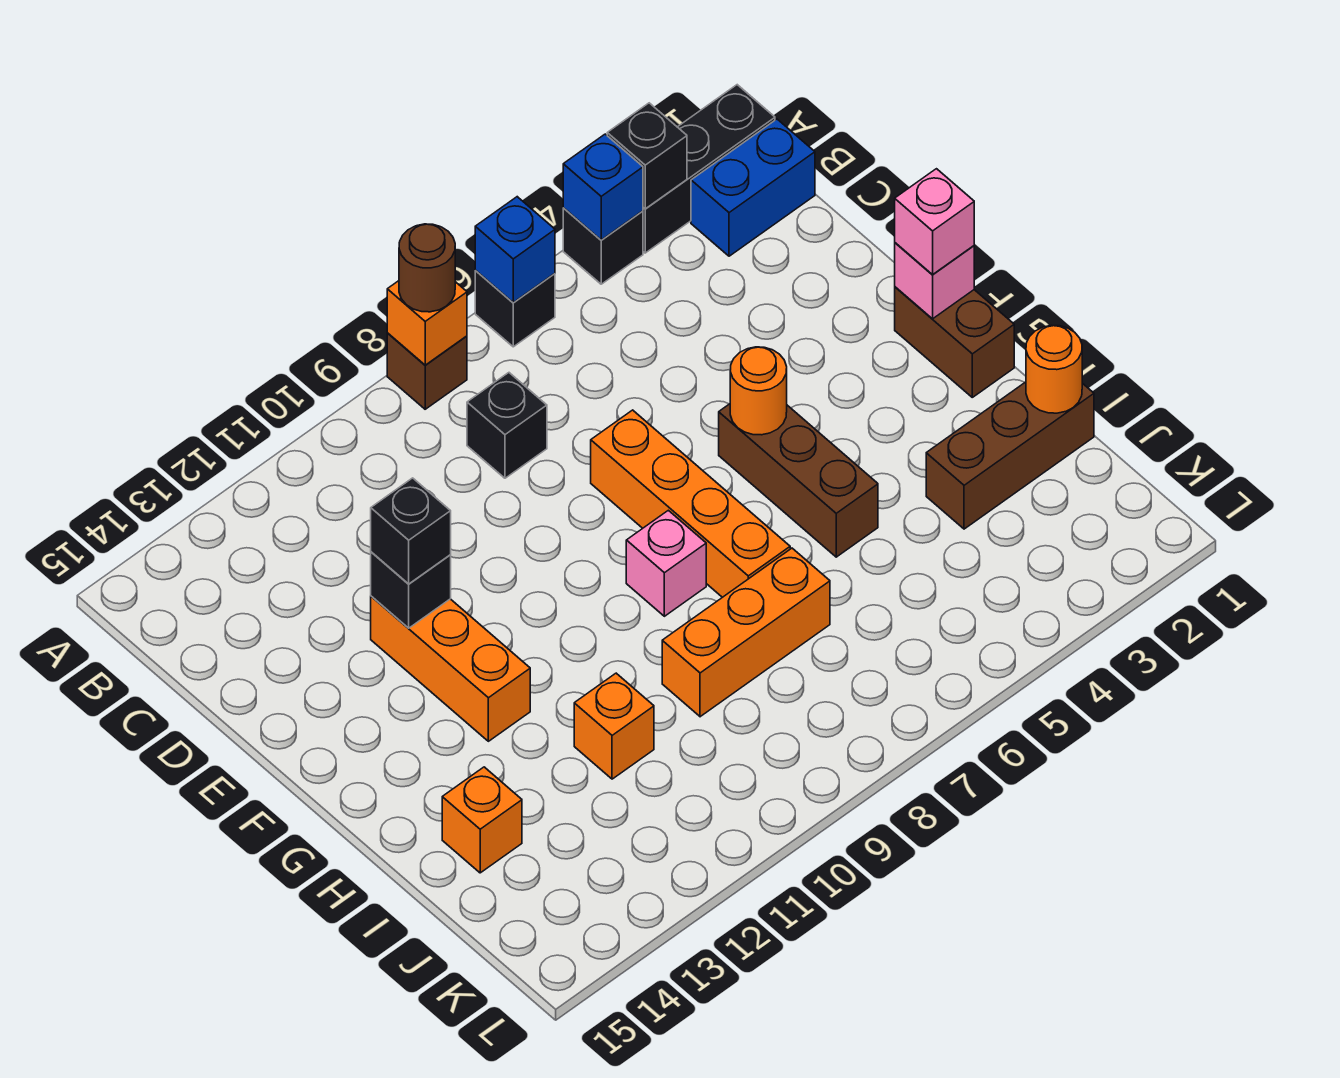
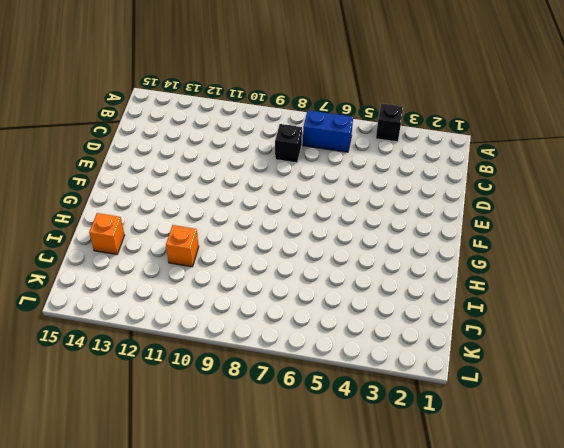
blue 1x2 brick [303,110,353,152] -> blue 1x2 brick moved to [691,119,815,256]
none -> black 1x3 brick [643,85,775,253]
none -> black 1x1 brick [475,270,555,347]
none -> brown 1x1 brick [387,333,467,409]

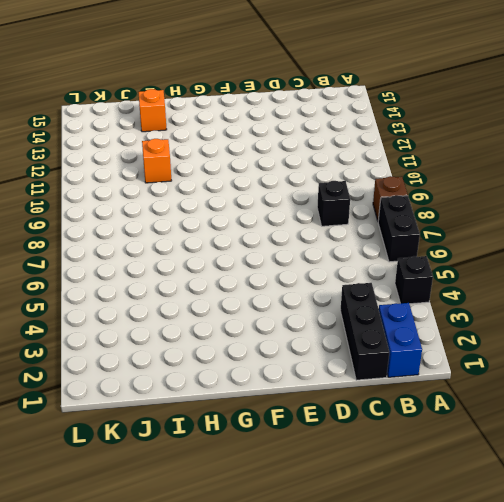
black 1x2 brick [378,195,420,262] -> black 1x1 brick [475,270,555,347]
black 1x3 brick [340,283,390,380] -> black 1x3 brick moved to [643,85,775,253]
none -> orange 1x4 brick [591,410,790,597]
none -> orange 1x3 brick [371,596,530,741]
none -> brown 1x2 brick [895,287,1014,397]

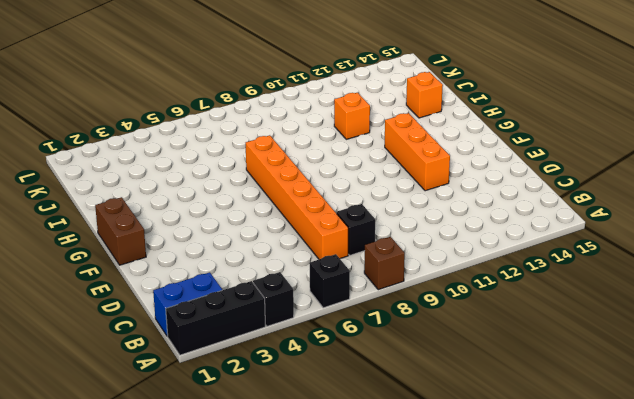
orange 1x6 brick [246,135,348,259] -> orange 1x4 brick [591,410,790,597]
none -> brown 1x3 brick [719,404,878,557]
none -> pink 1x1 brick [626,510,706,616]
none -> brown 1x3 brick [926,382,1094,529]

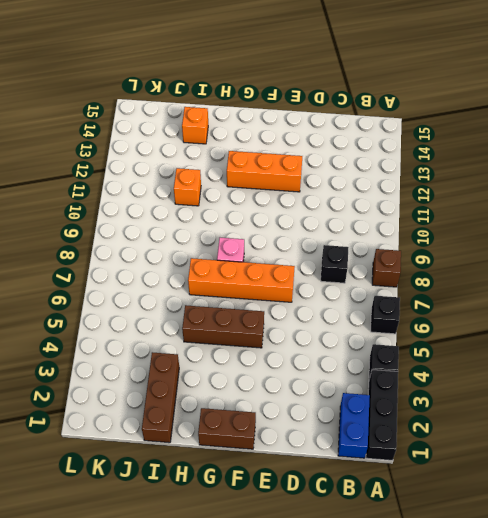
none -> orange 1x3 brick [662,548,830,717]
none -> black 1x1 brick [607,103,687,209]
none -> blue 1x1 brick [563,134,643,240]

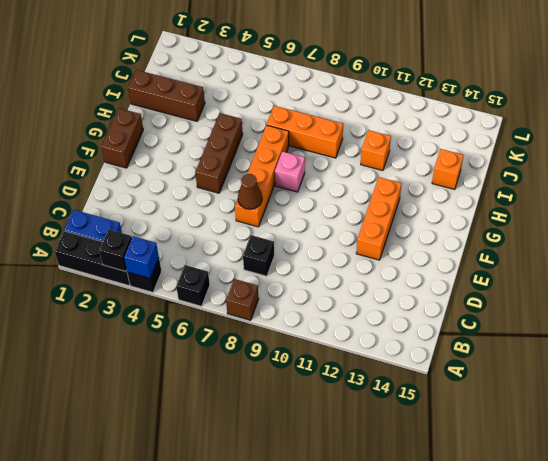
brown 1x1 cone [238,174,262,209] -> none
none -> blue 1x1 brick [475,197,555,302]
none -> orange 1x1 brick [387,281,467,365]
none -> black 1x1 brick [371,552,451,628]

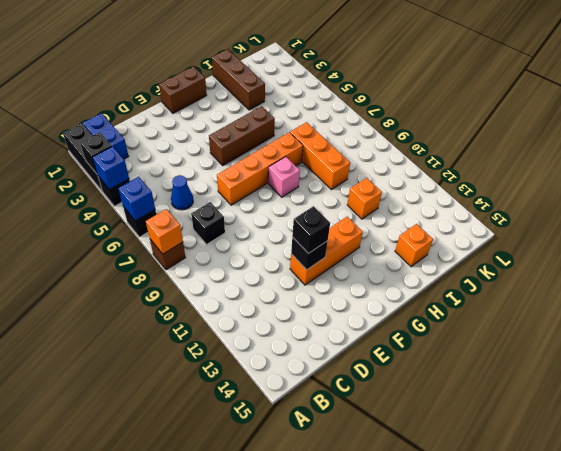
blue 1x1 cone [171,175,193,210] -> none
none -> pink 1x1 brick [895,243,974,319]
none -> orange 1x1 round brick [730,347,787,435]
none -> orange 1x1 round brick [1026,325,1082,413]

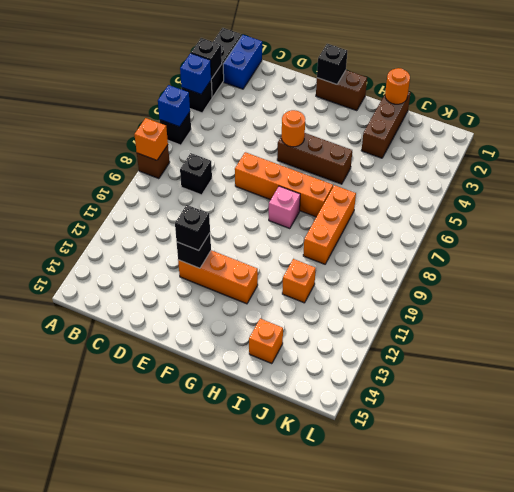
black 1x1 brick [317,44,347,84] -> pink 1x1 brick [895,243,974,319]
none -> brown 1x1 round brick [399,224,455,312]
none -> pink 1x1 brick [895,169,974,275]

